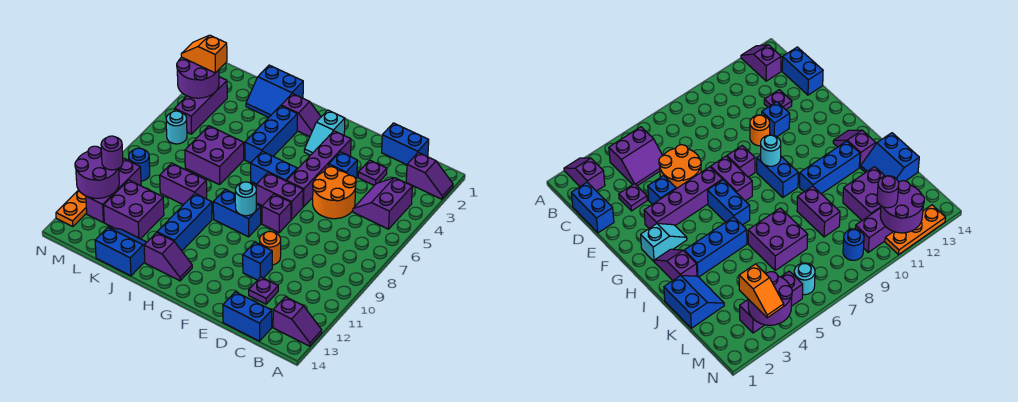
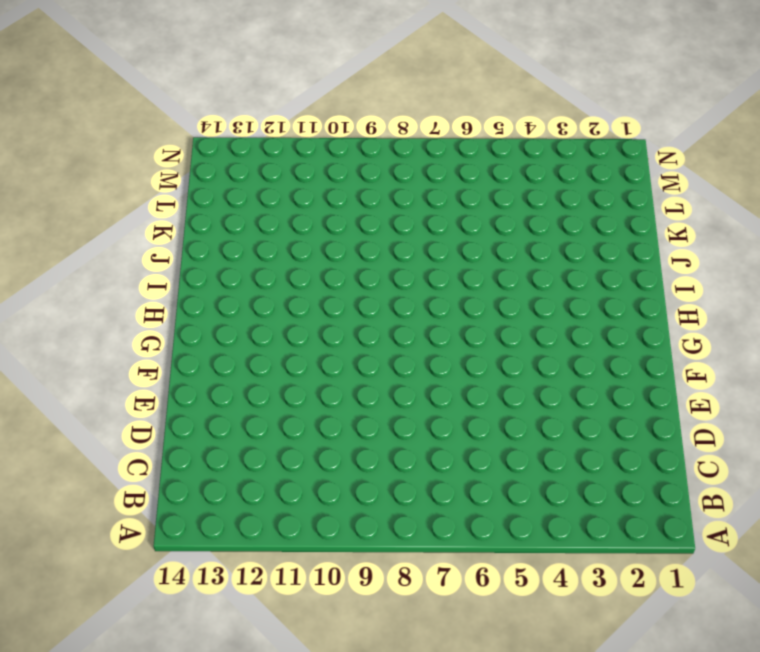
none -> purple 1x2 slope [406,153,453,199]
none -> purple 1x2 slope [273,297,322,346]
none -> purple 2x2 slope [353,178,412,229]
none -> blue 1x2 brick [382,123,429,165]

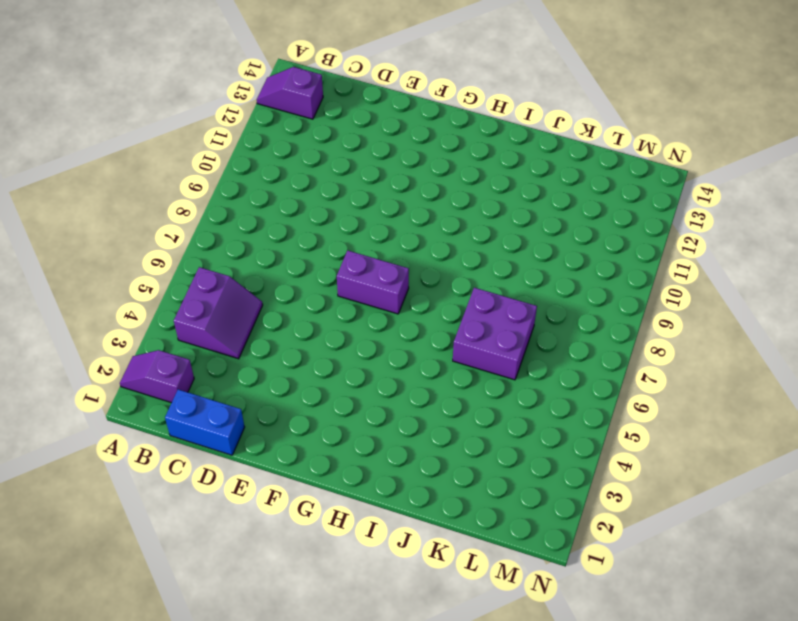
none -> blue 1x2 brick [223,292,272,341]
none -> purple 1x1 plate [358,160,387,185]
none -> orange 2x2 round brick [313,167,356,219]
none -> purple 1x1 plate [249,277,278,304]

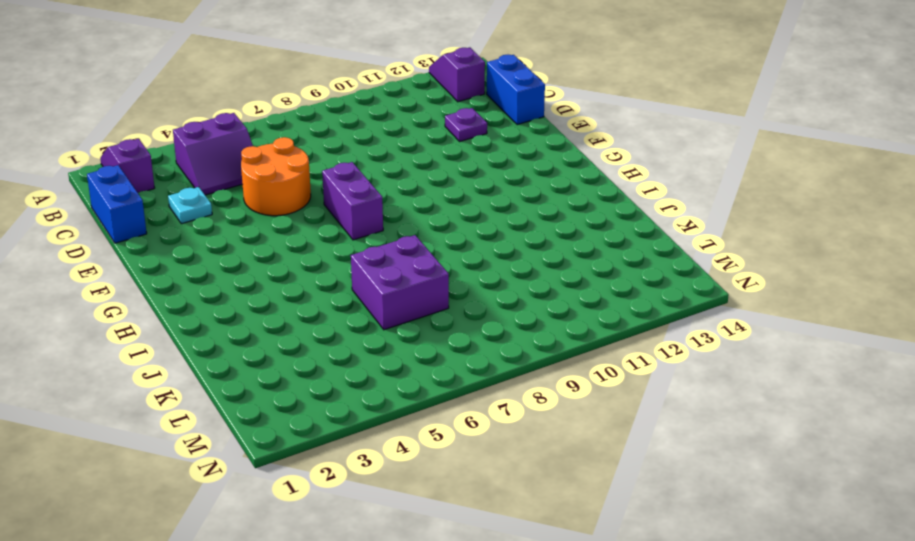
cyan 1x1 plate [168,187,212,224] -> purple 1x1 plate [358,160,387,185]
none -> blue 1x1 brick [329,152,357,178]
none -> orange 1x1 round brick [260,231,281,265]
none -> blue 1x1 brick [243,242,272,280]
none -> purple 1x4 brick [287,131,351,207]

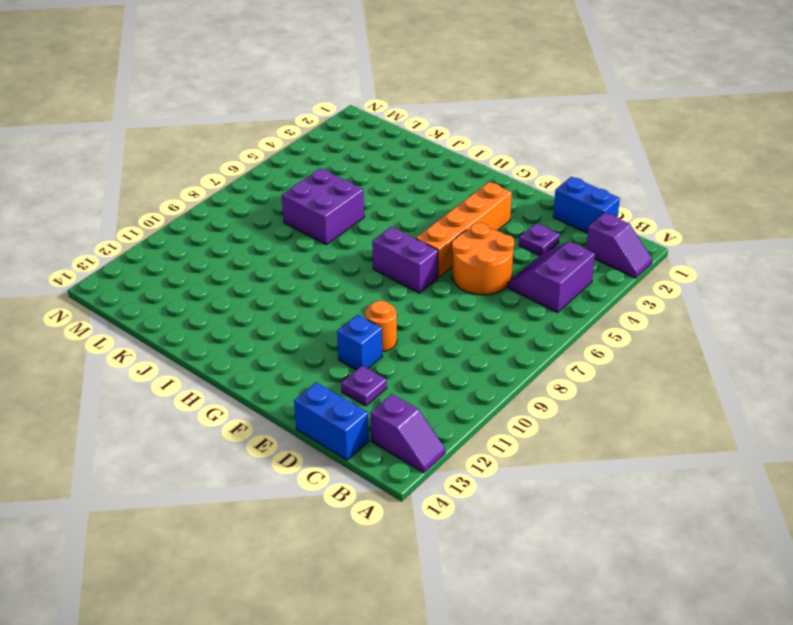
orange 1x4 brick [416,182,512,278] -> purple 1x4 brick [287,131,351,207]
none -> blue 1x1 brick [329,152,357,178]
none -> purple 1x1 brick [262,194,291,233]
none -> cyan 1x2 slope [304,110,345,155]
none -> blue 1x2 brick [251,151,297,184]

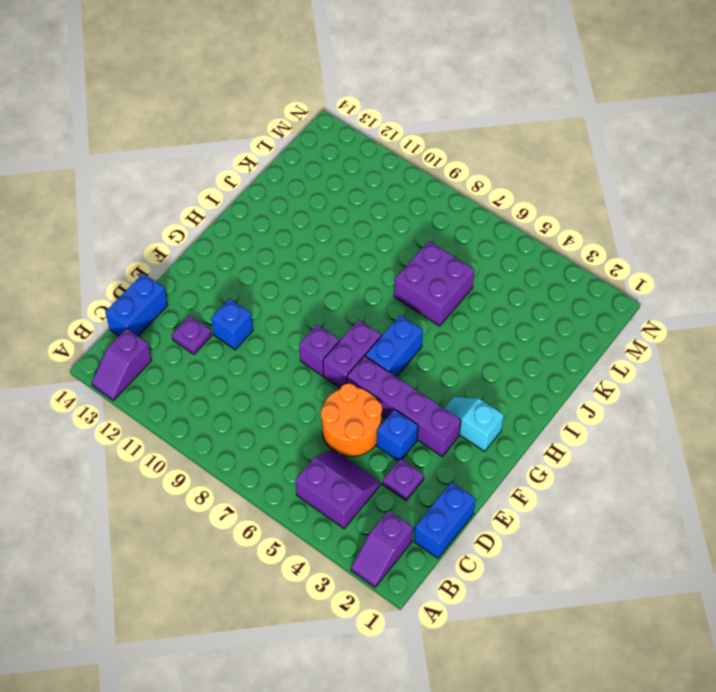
none -> orange 1x1 round brick [260,231,281,265]
none -> blue 1x2 brick [213,189,261,237]
none -> purple 1x2 slope [281,94,321,137]
none -> purple 1x2 slope [144,233,192,281]

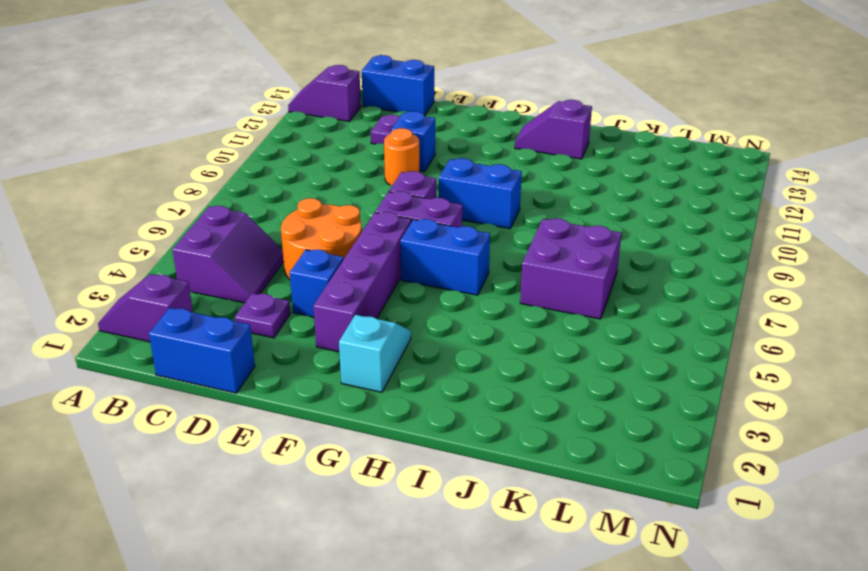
none -> purple 1x2 slope [281,94,321,137]
none -> blue 1x3 brick [245,106,297,163]
none -> blue 1x3 brick [157,194,212,251]
none -> blue 2x2 slope [246,65,303,117]

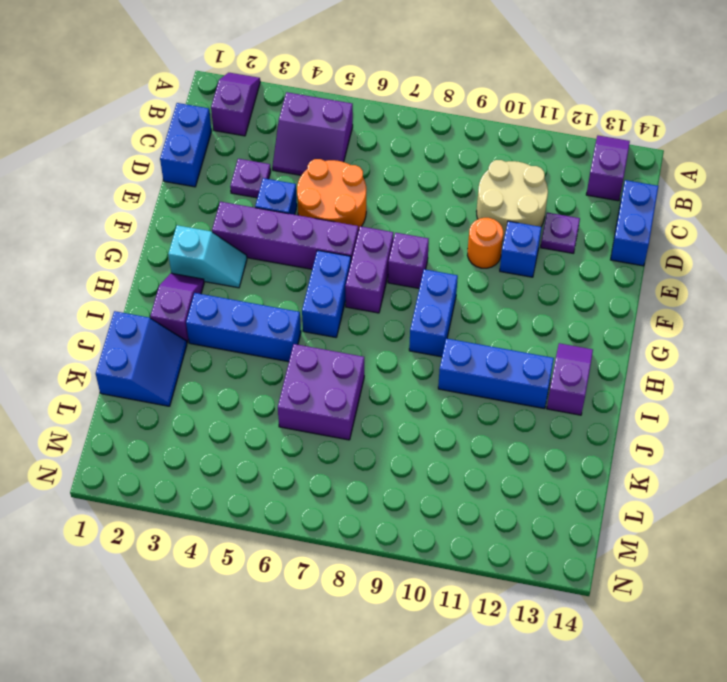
tan 2x2 round brick [477,160,548,241] -> none
none -> purple 1x2 brick [160,163,207,205]
none -> blue 2x2 slope [95,227,147,276]
none -> purple 2x2 brick [104,180,164,239]
none -> purple 1x3 brick [175,77,227,134]

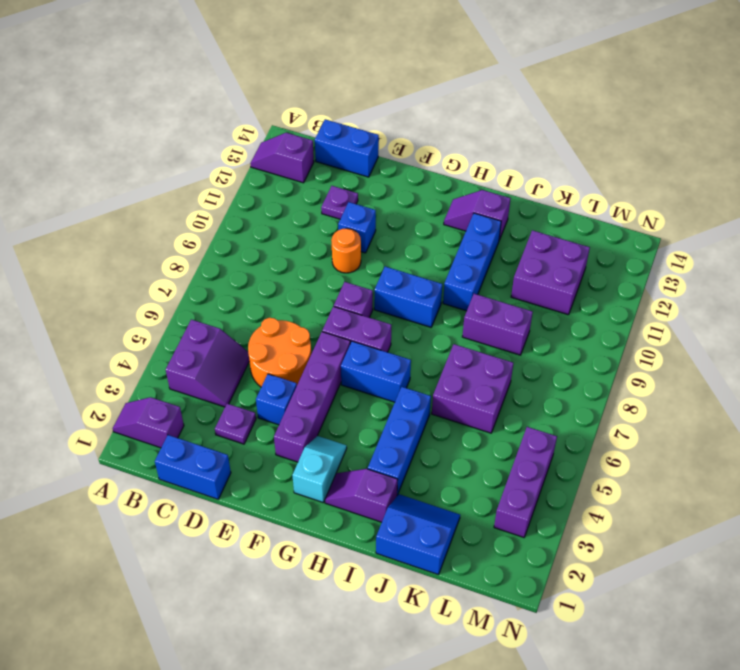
none -> blue 2x2 slope [95,227,147,276]
none -> cyan 1x1 round brick [166,111,187,144]
none -> blue 1x1 round brick [129,148,150,181]
none -> purple 1x3 brick [86,159,141,222]

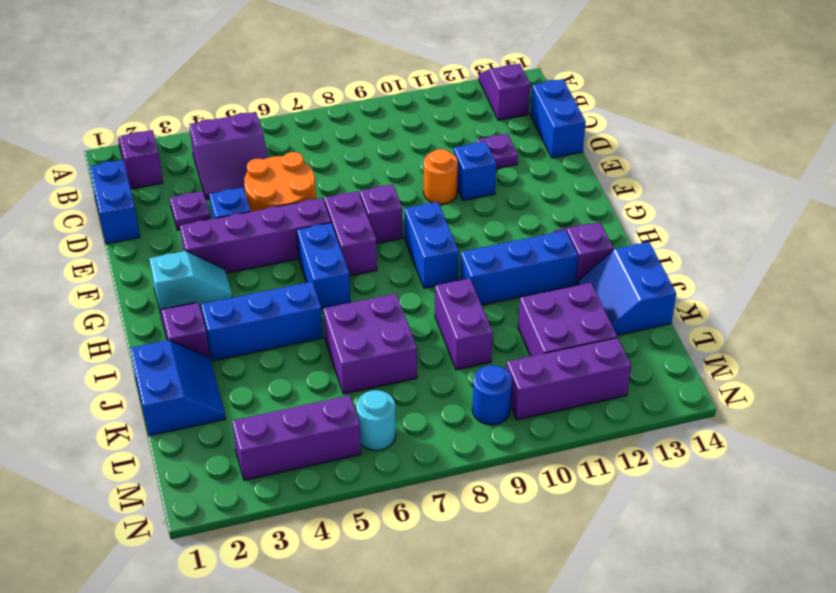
none -> orange 1x3 plate [56,190,87,227]
none -> cyan 1x1 round brick [235,182,256,216]
none -> purple 2x2 round brick [177,57,219,98]
none -> purple 2x2 round brick [75,146,119,198]

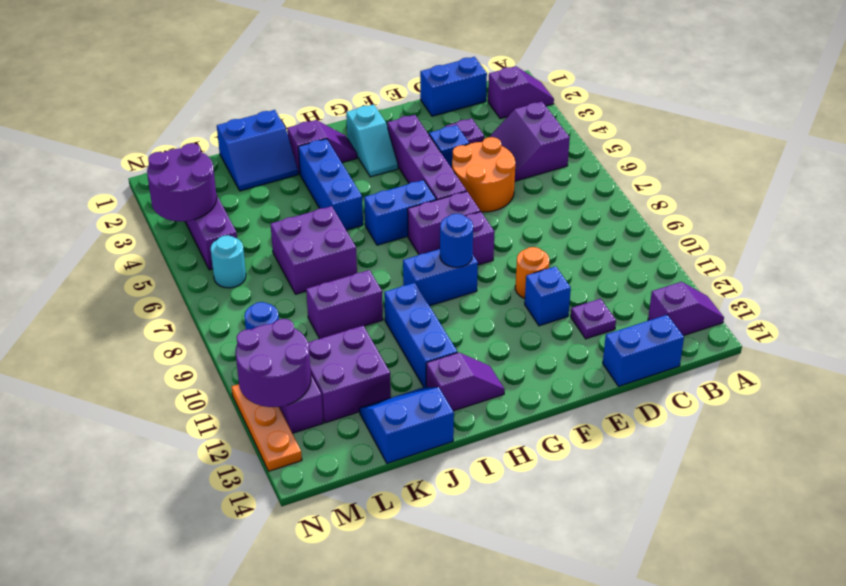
blue 1x1 round brick [440,213,473,267] -> cyan 1x1 round brick [235,182,256,216]
none -> orange 1x2 slope [181,35,227,73]
none -> purple 1x1 round brick [101,136,123,170]

